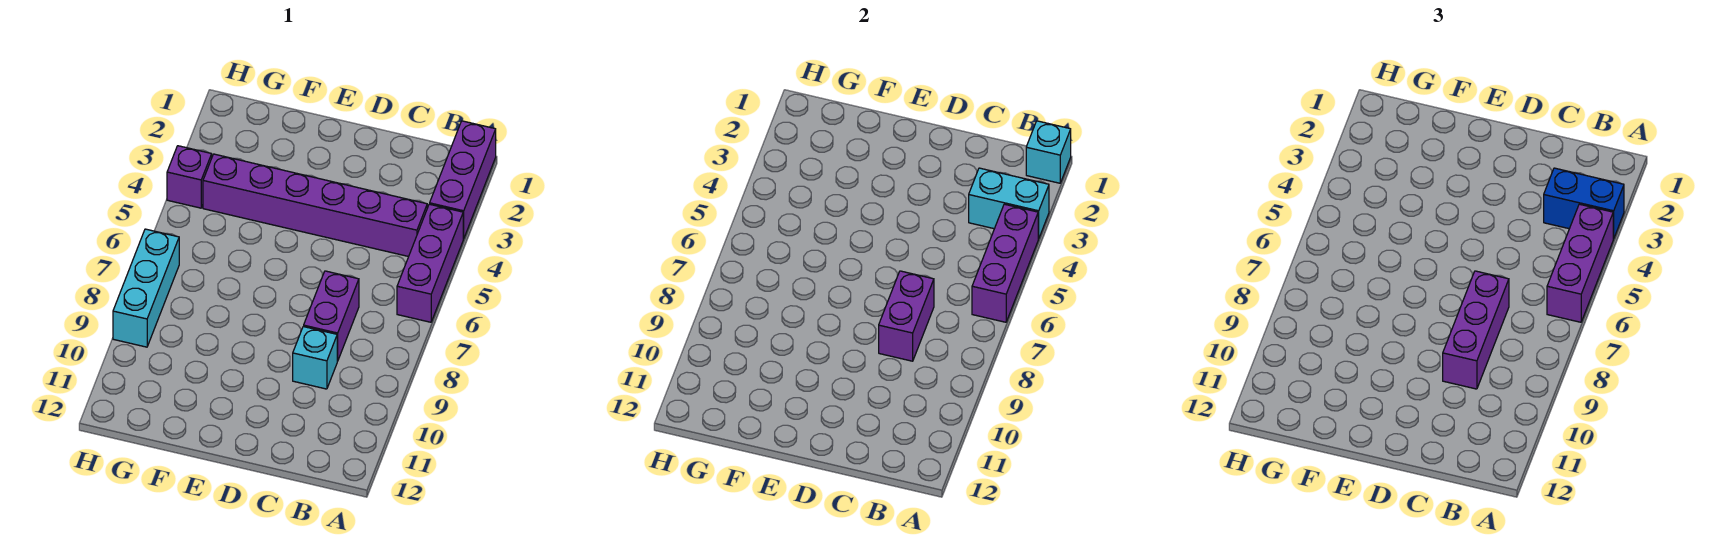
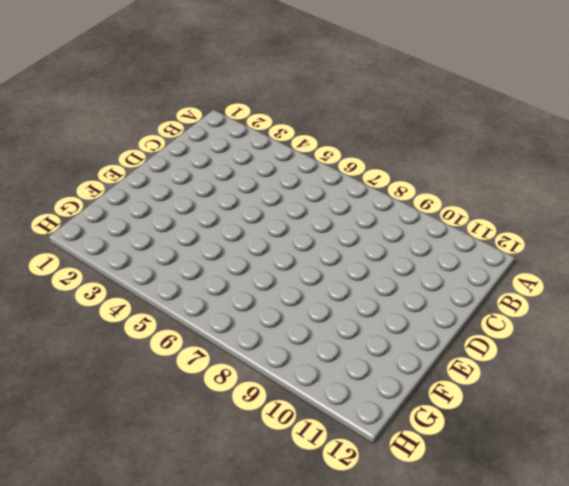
none -> purple 1x3 brick [430,121,496,239]
none -> purple 1x3 brick [397,204,463,322]
none -> purple 1x6 brick [203,154,427,257]

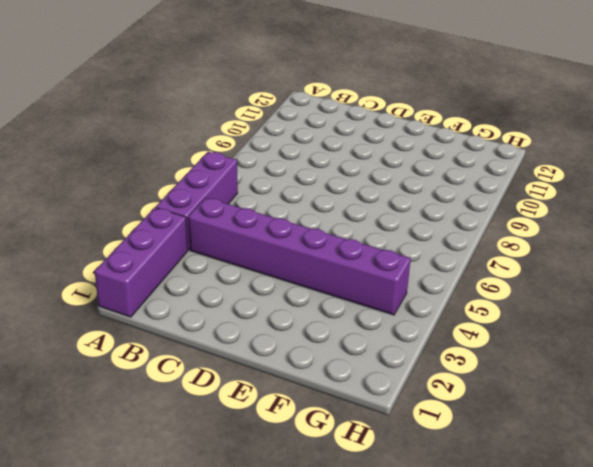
none -> purple 1x2 brick [304,271,359,361]
none -> cyan 1x1 brick [293,327,337,389]
none -> purple 1x1 brick [167,146,212,208]

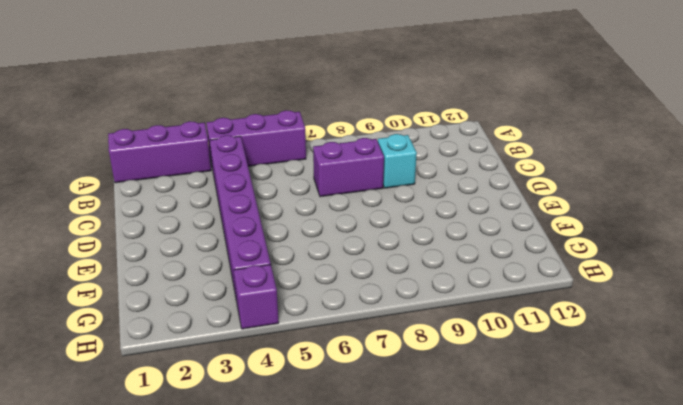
none -> cyan 1x3 brick [113,229,179,347]
none -> cyan 1x1 brick [1026,121,1071,183]
none -> cyan 1x2 brick [969,168,1049,239]

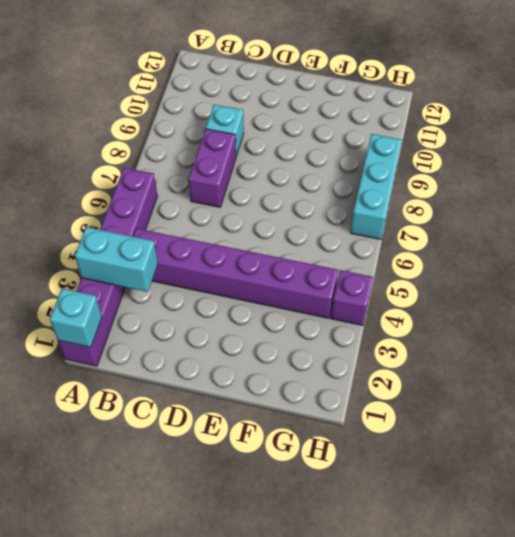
none -> purple 1x3 brick [972,204,1038,322]
none -> purple 1x2 brick [879,271,934,361]
none -> blue 1x2 brick [1544,168,1624,239]

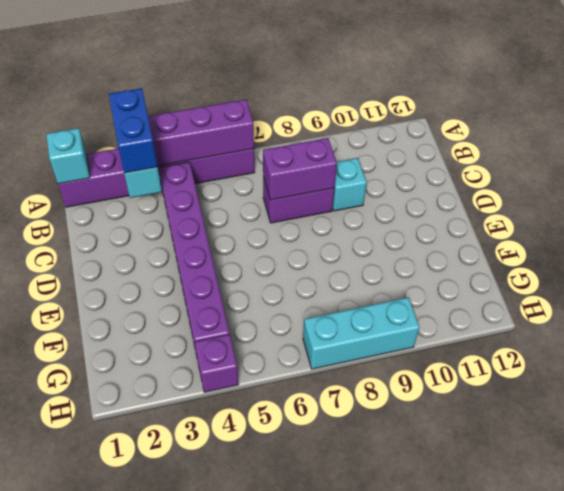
none -> purple 1x3 brick [1547,204,1613,322]
none -> purple 1x3 brick [1443,271,1509,389]

